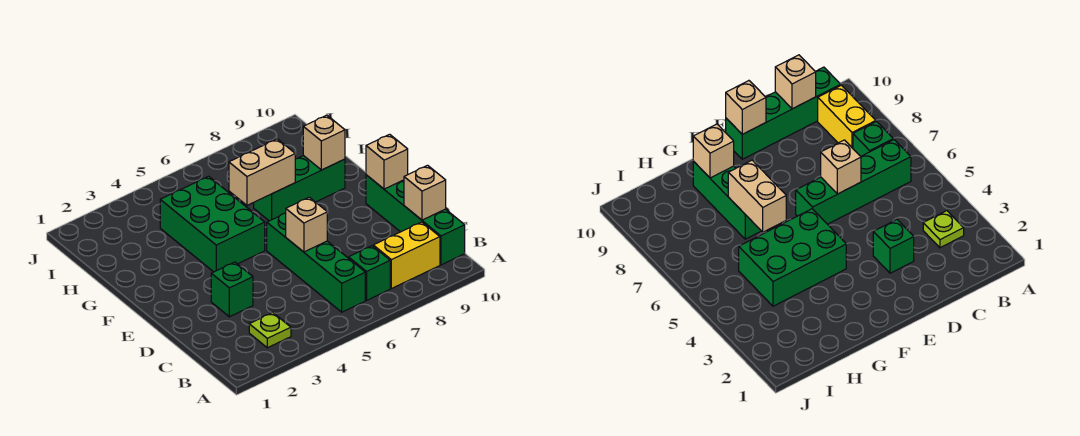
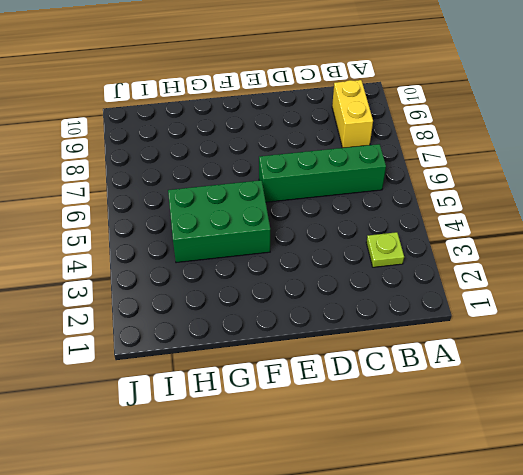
none -> green 1x1 brick [349,246,390,300]
none -> green 1x4 brick [366,175,465,265]
none -> green 1x1 brick [211,262,253,317]

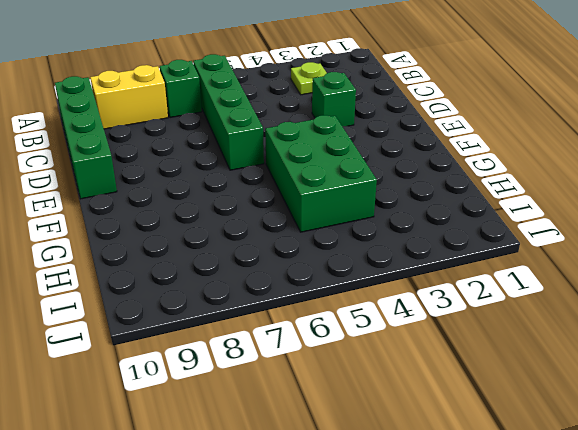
none -> green 1x3 brick [254,156,345,221]
none -> tan 1x1 brick [404,165,446,220]
none -> tan 1x1 brick [286,197,327,252]

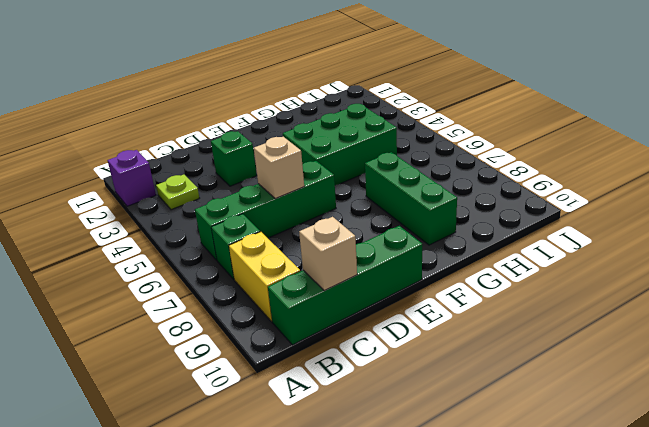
purple 1x1 brick [108,150,156,206] -> none
none -> tan 1x1 brick [366,134,408,189]
none -> tan 1x2 brick [229,139,295,205]
none -> tan 1x1 brick [303,115,345,170]

